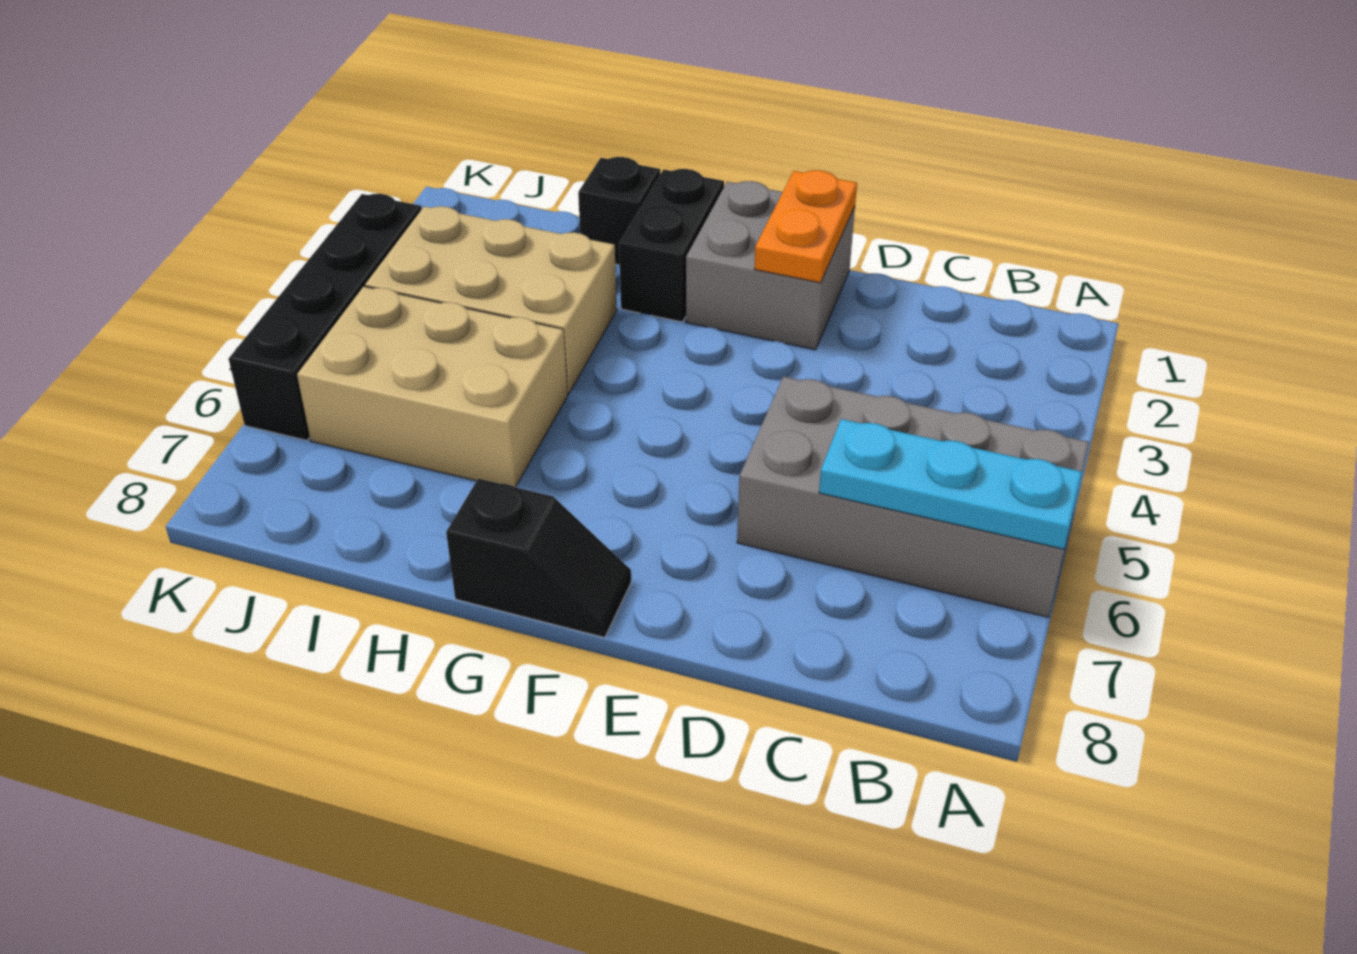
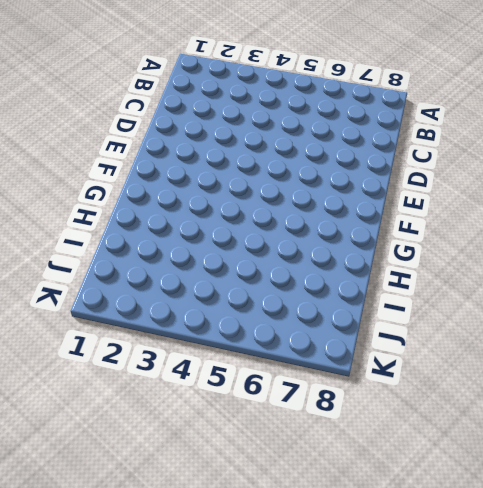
none -> grey 2x4 brick [737,376,1089,617]
none -> grey 2x2 brick [686,181,855,350]

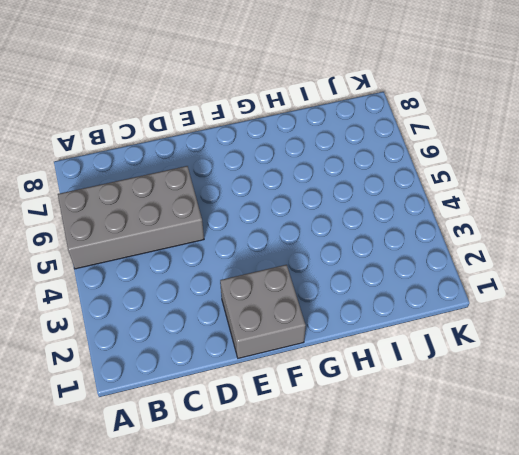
none -> black 1x2 slope [446,479,631,638]
none -> black 1x2 brick [619,169,724,322]

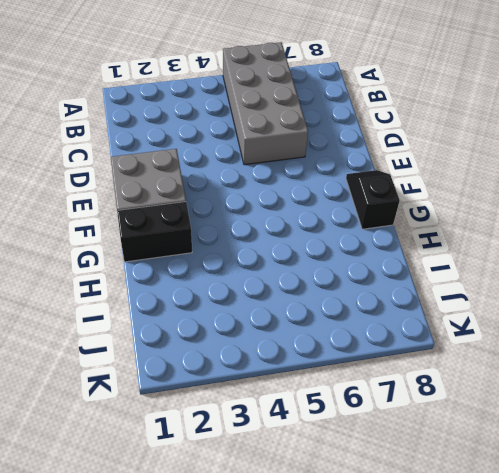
none -> black 1x1 brick [578,157,660,265]
none -> tan 2x3 brick [365,206,617,394]

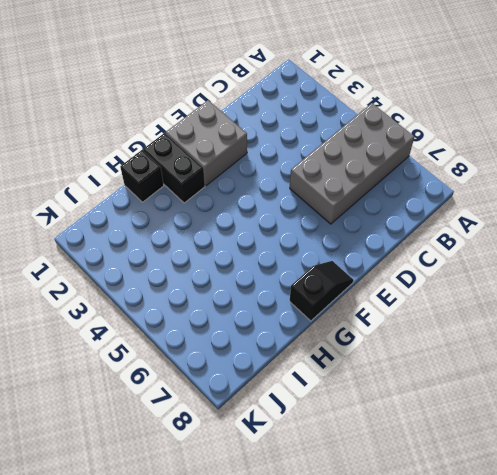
none -> tan 2x3 brick [365,206,617,394]
none -> tan 2x3 brick [297,287,568,487]

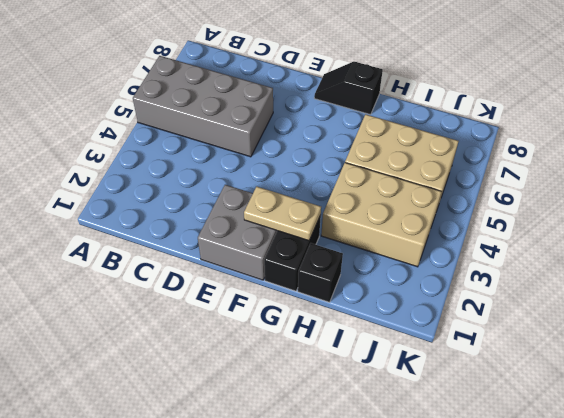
tan 1x2 plate [244,187,321,241] -> none
none -> black 1x4 brick [229,194,422,440]
none -> cyan 1x3 plate [819,419,1082,549]

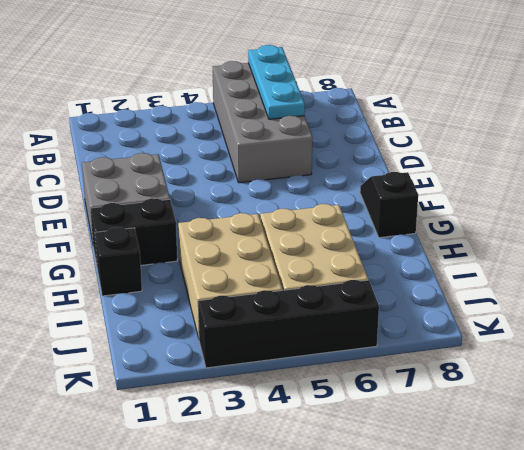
none -> orange 1x2 plate [754,170,857,283]

